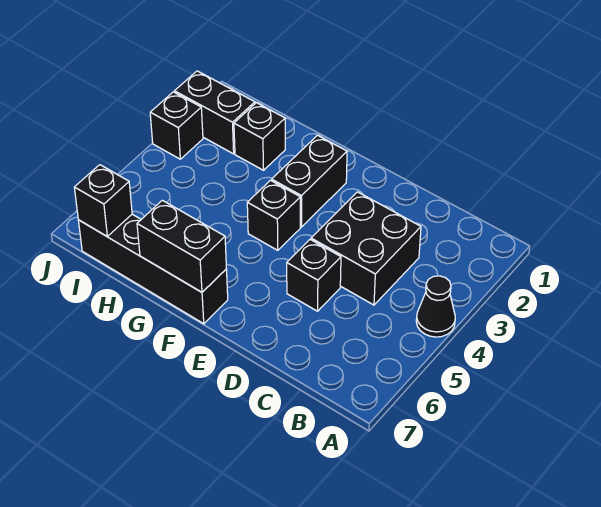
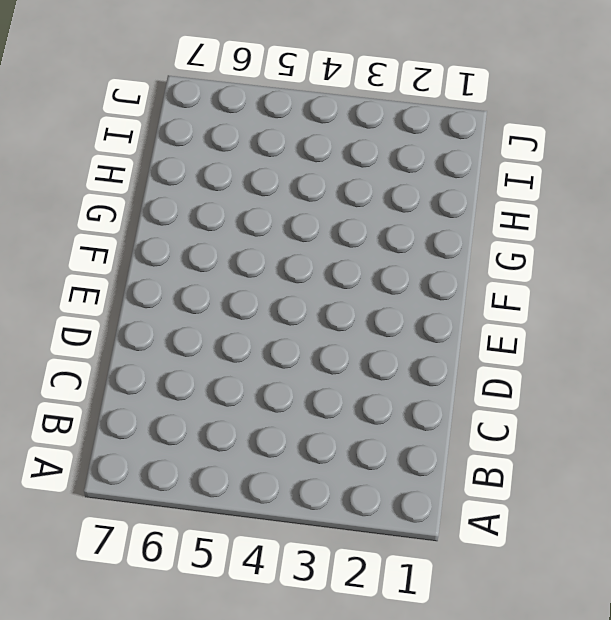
none -> black 1x1 cone [416,276,455,337]
none -> black 2x2 brick [311,192,421,305]

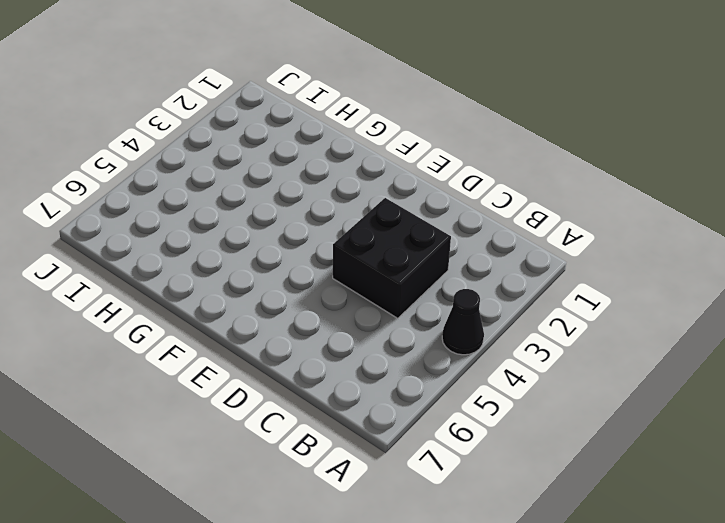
none -> black 1x1 brick [287,240,341,311]
none -> black 1x2 brick [272,135,347,227]

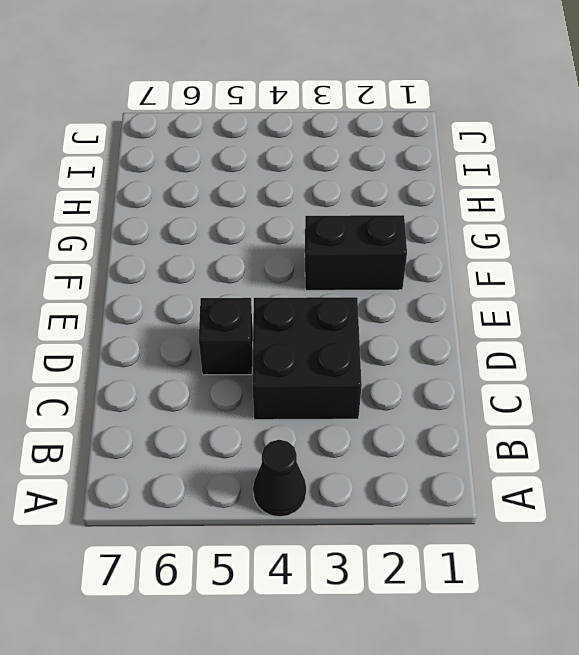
none -> black 1x1 brick [247,180,300,250]
none -> black 1x4 brick [78,214,228,324]

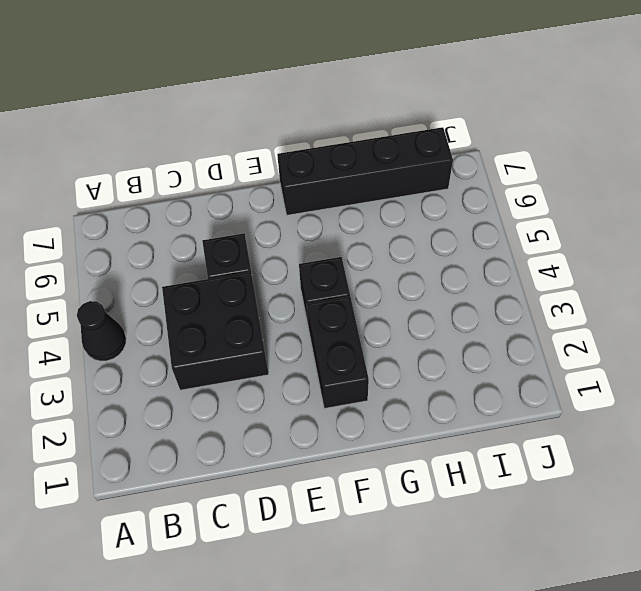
none -> black 1x1 brick [234,103,285,170]
none -> black 1x2 brick [174,71,255,154]

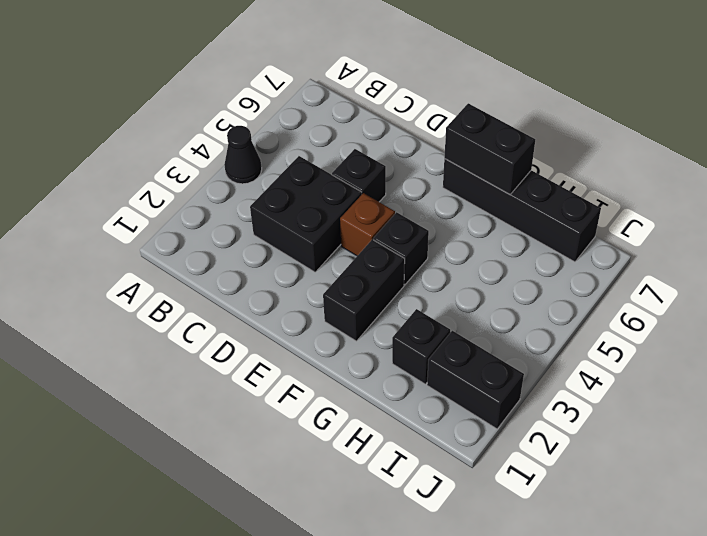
brown 1x1 brick [340,193,395,256] -> none
none -> black 1x1 brick [150,92,203,159]
none -> black 1x1 brick [74,165,132,236]

